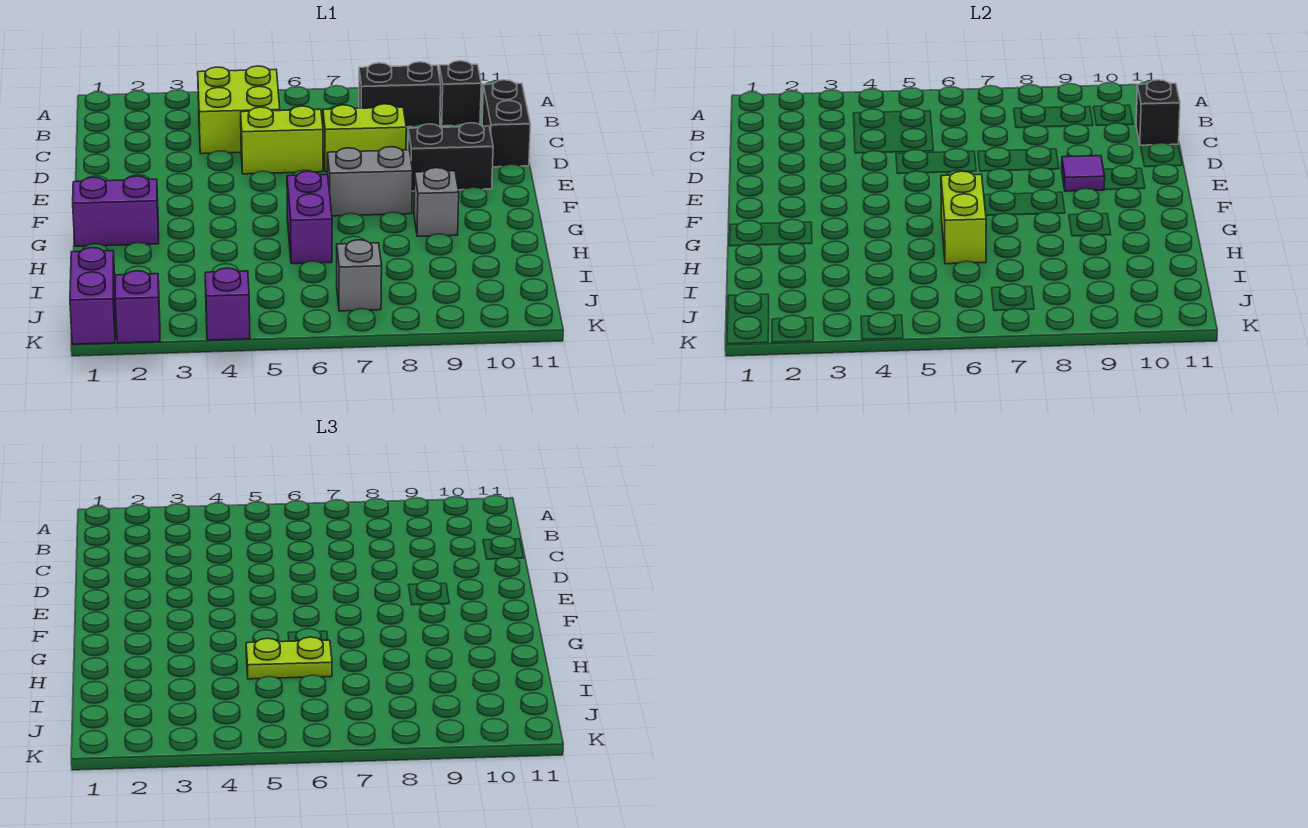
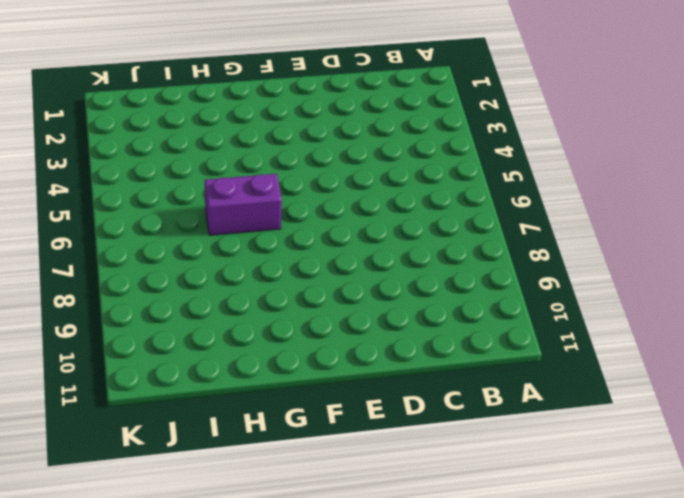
none -> lime 2x2 brick [198,66,280,154]
none -> black 1x2 brick [359,62,441,127]
none -> black 1x1 brick [439,61,481,126]

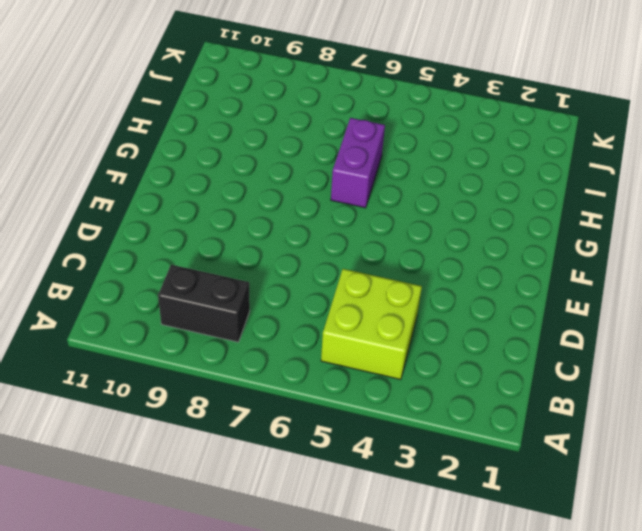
none -> black 1x1 brick [439,61,481,126]
none -> black 1x2 brick [482,80,531,167]
none -> lime 1x2 brick [241,106,323,174]

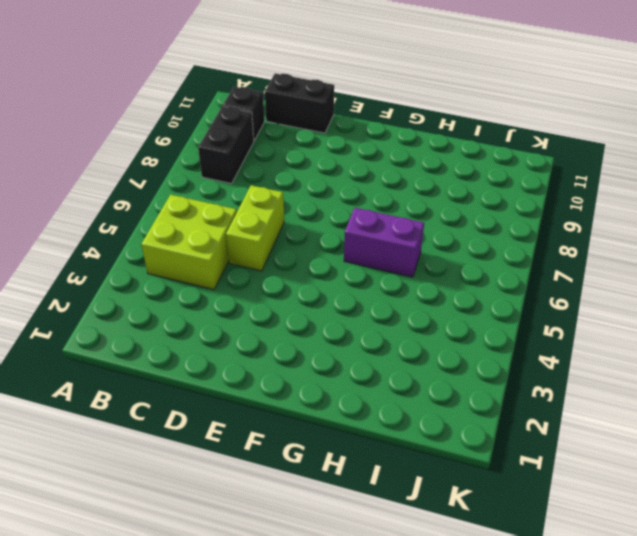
none -> lime 1x2 brick [323,104,406,172]
none -> black 1x2 brick [408,123,493,191]
none -> grey 1x2 brick [327,147,413,216]

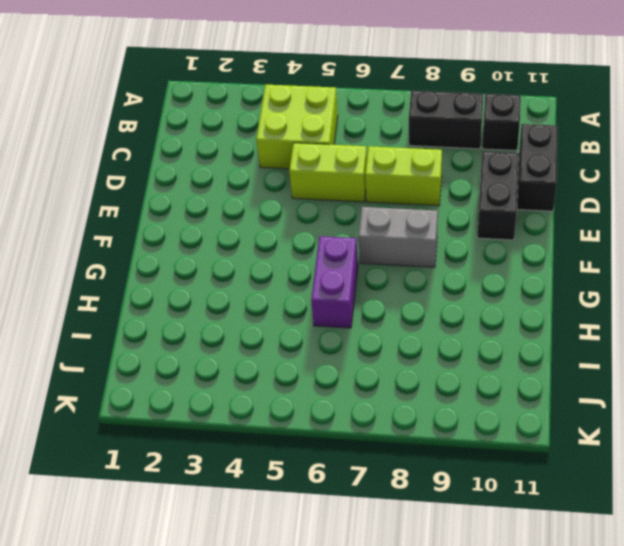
black 1x2 brick [477,152,519,240] -> black 1x2 brick turned to [408,123,493,191]
none -> purple 1x2 brick [73,176,159,246]
none -> grey 1x1 brick [414,168,459,236]
none -> purple 1x2 brick [70,248,115,344]

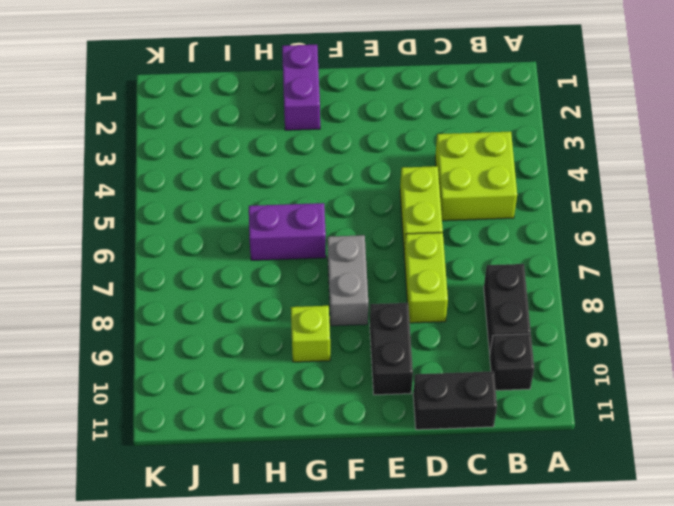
lime 1x1 brick [291,306,330,362] -> grey 1x1 brick [414,168,459,236]
none -> purple 1x2 brick [70,248,115,344]
none -> grey 1x1 brick [337,240,382,311]
none -> purple 1x1 brick [115,271,160,343]

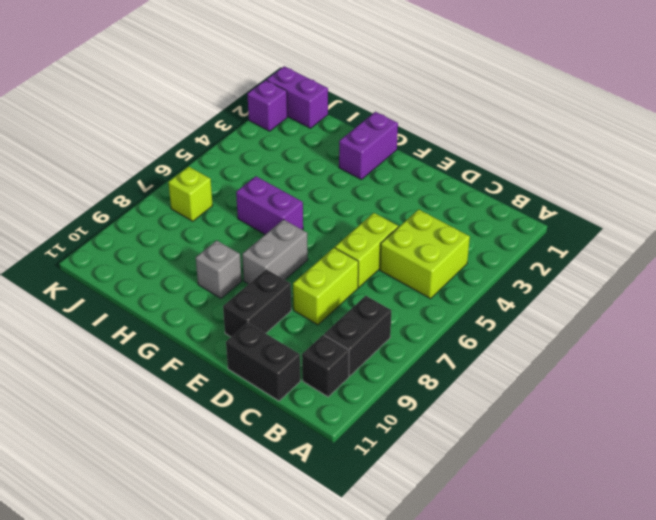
lime 1x1 brick [168,167,213,221] -> grey 1x1 brick [337,240,382,311]
none -> purple 1x1 brick [205,268,250,340]
none -> black 1x1 brick [1136,80,1180,146]
none -> purple 1x1 tile [1062,156,1105,191]

